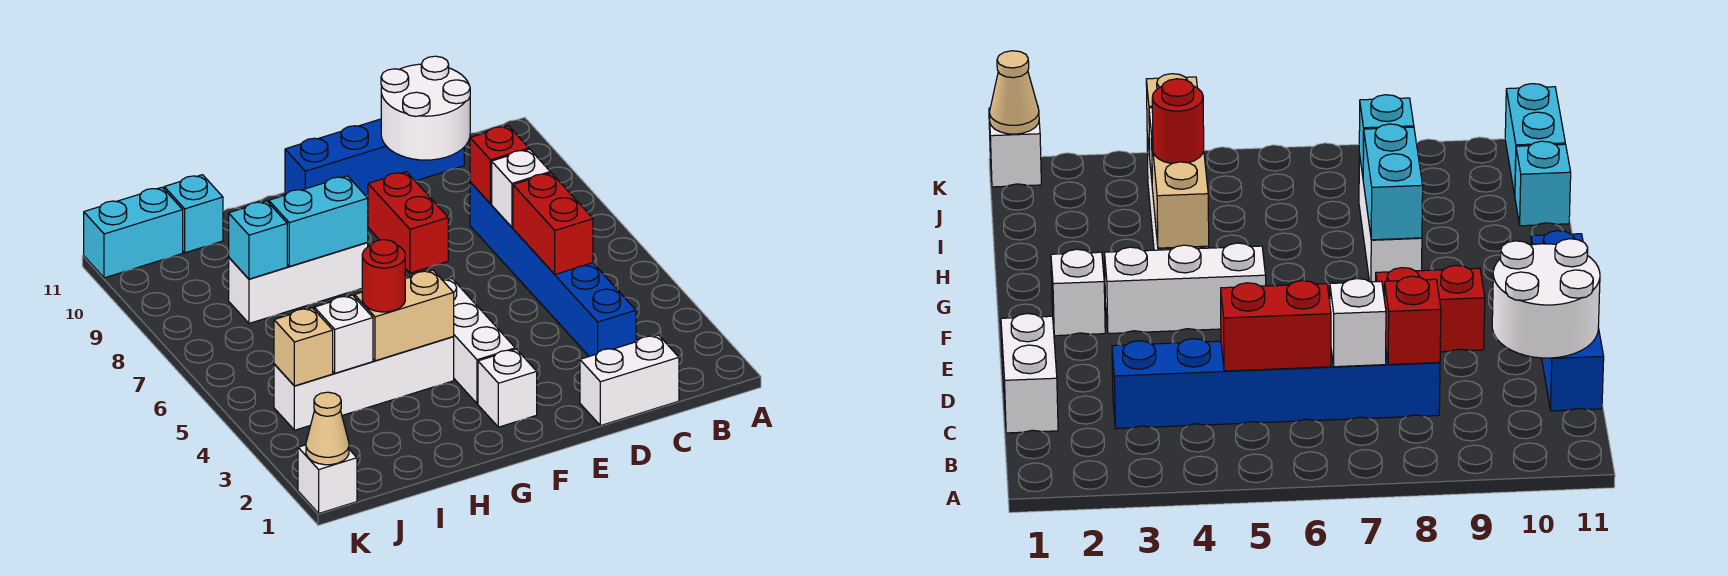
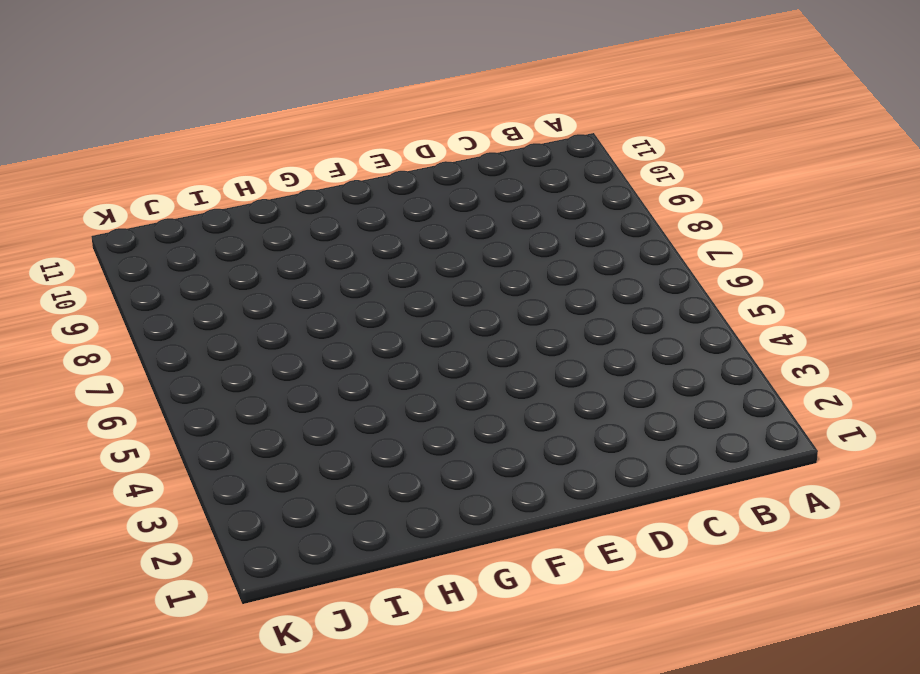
none -> white 1x2 brick [580,335,679,426]
none -> blue 1x6 brick [470,182,636,356]
none -> blue 1x4 brick [285,119,464,196]

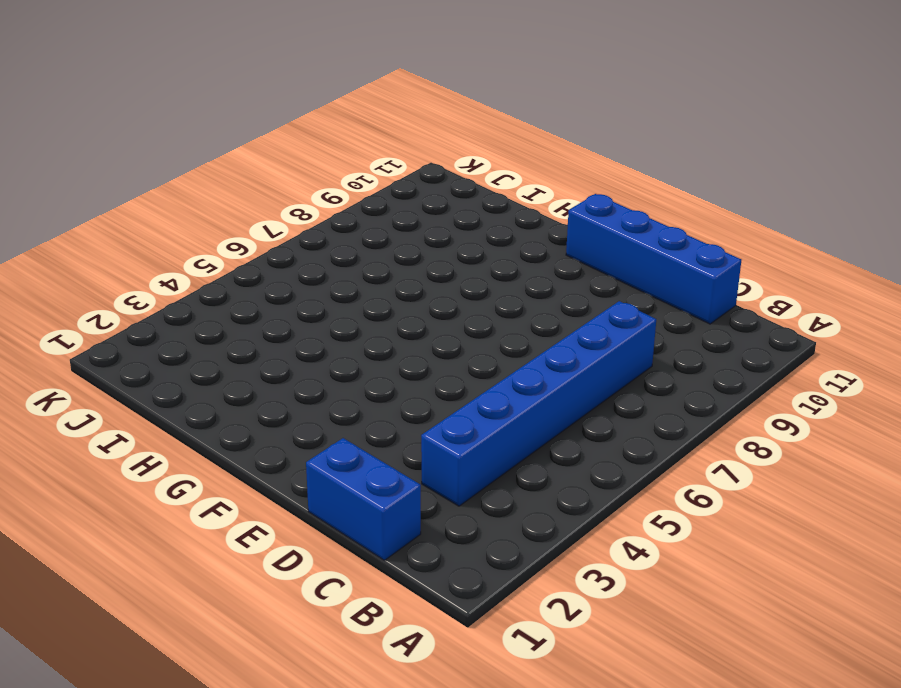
blue 1x2 brick [306,438,421,560] -> white 1x2 brick [580,335,679,426]
none -> red 1x2 brick [368,172,448,273]
none -> white 1x1 brick [478,349,537,427]
none -> white 1x3 brick [443,278,515,404]

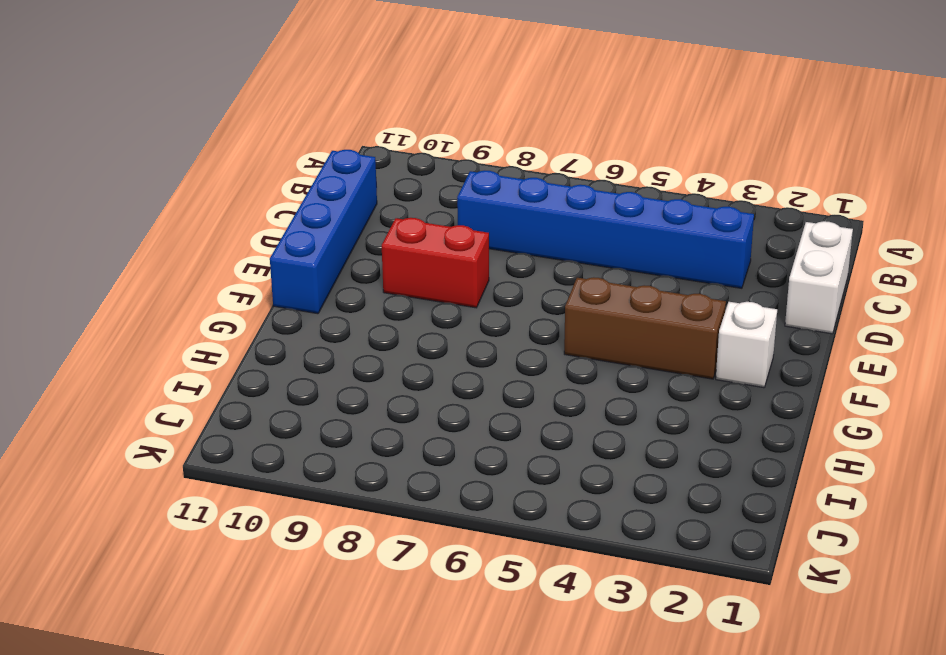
brown 1x3 brick [564,277,726,379] -> white 1x3 brick [443,278,515,404]
none -> white 1x4 brick [274,337,454,430]
none -> white 1x3 brick [229,242,368,323]
none -> cyan 1x1 brick [164,175,223,253]

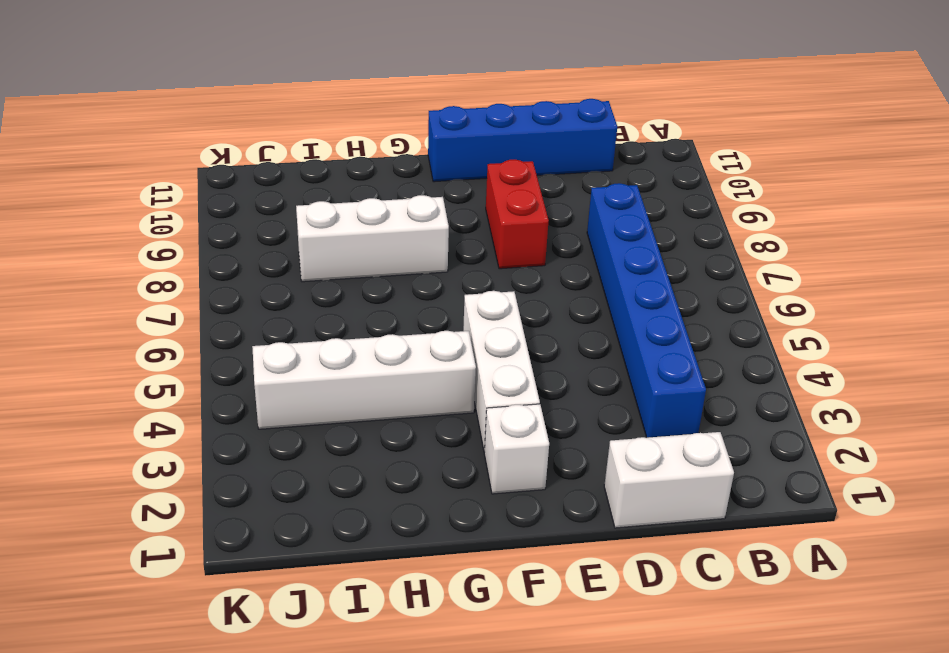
none -> cyan 1x1 brick [164,175,223,253]
none -> cyan 1x2 brick [84,187,183,278]
none -> white 1x1 brick [298,445,357,513]

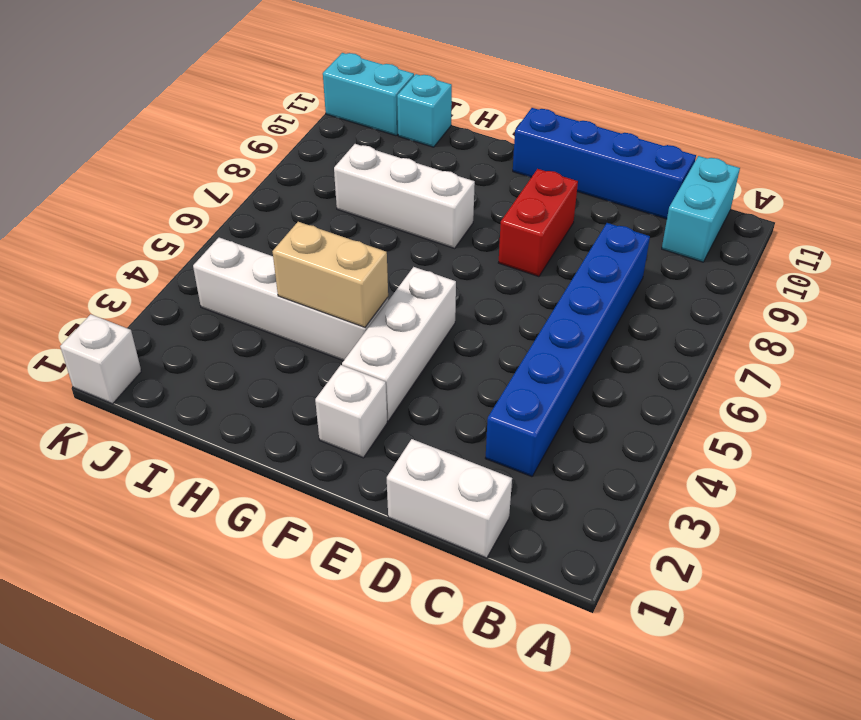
cyan 1x2 brick [662,156,740,262] -> cyan 1x2 brick turned to [269,176,368,266]
none -> red 1x2 brick [513,173,593,274]
none -> white 1x1 brick [492,149,550,227]
none -> red 1x1 brick [470,126,529,204]

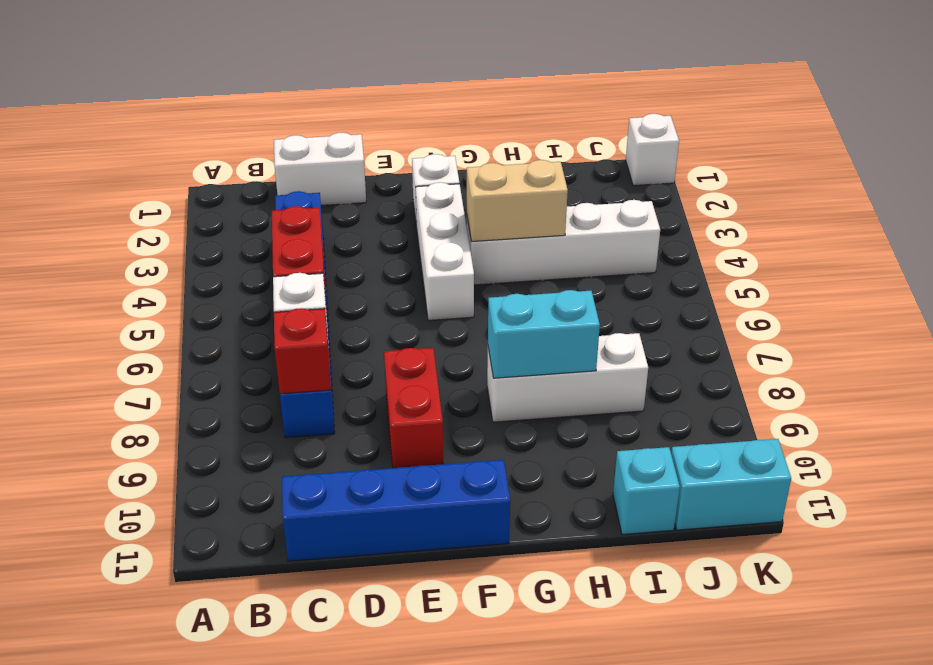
none -> white 2x2 round brick [381,56,470,160]
none -> white 1x1 brick [314,295,373,373]
none -> cyan 1x1 brick [229,201,287,279]

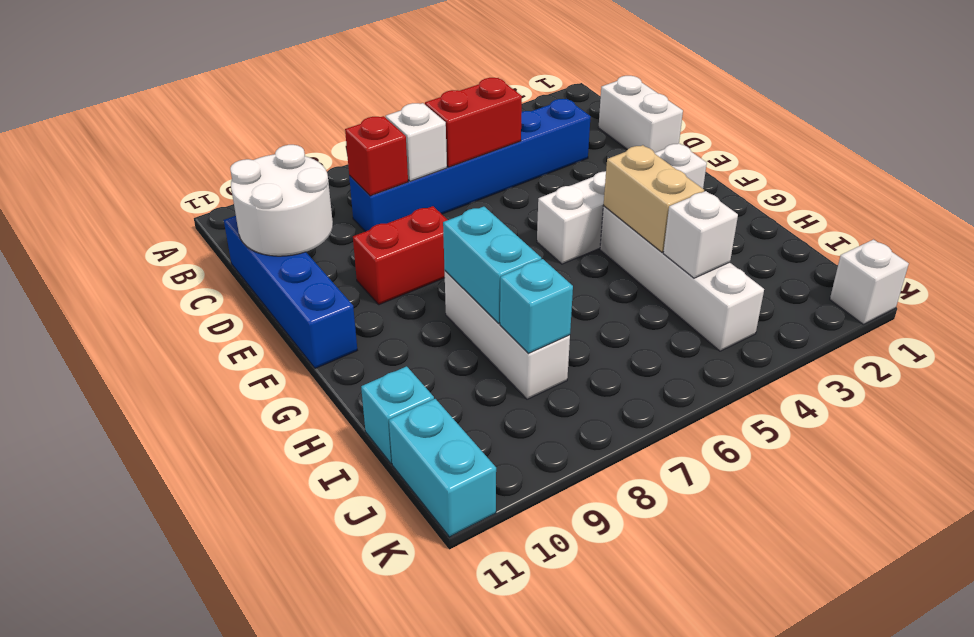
none -> tan 1x1 brick [274,308,333,386]
none -> tan 1x1 cone [306,392,349,465]
none -> red 1x1 round brick [362,240,405,312]

